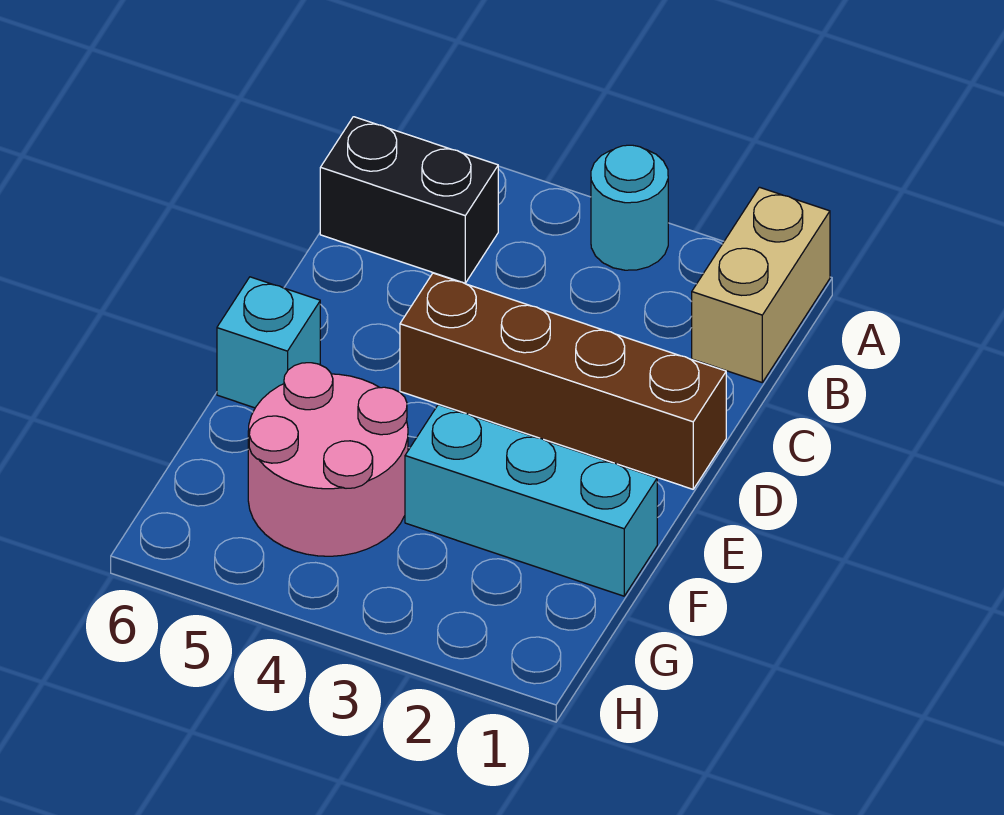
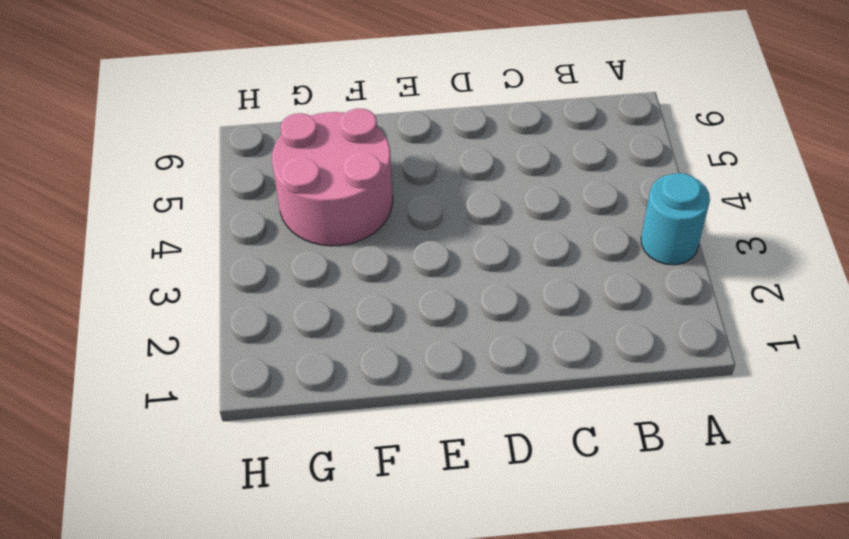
none -> tan 1x2 brick [692,187,830,382]
none -> black 1x2 brick [320,117,498,283]

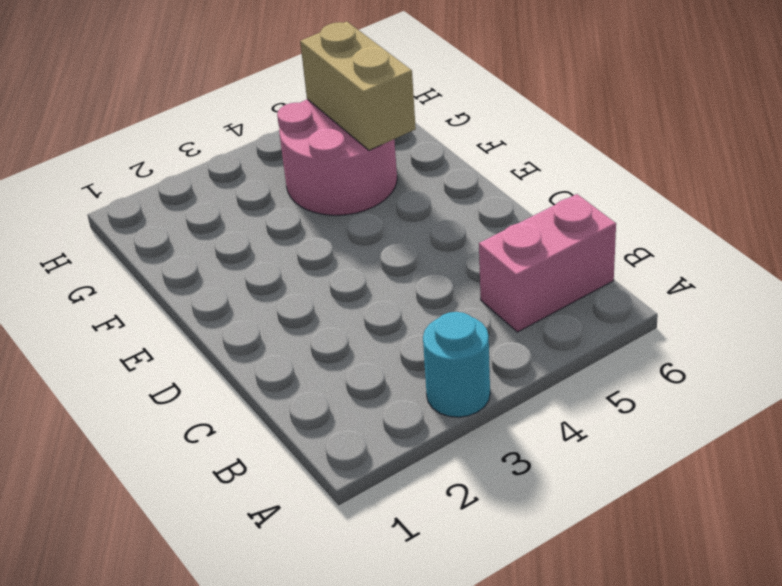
pink 1x2 brick [479,194,616,332] -> black 1x2 brick [320,117,498,283]
tan 1x2 brick [300,22,416,150] -> tan 1x2 brick moved to [692,187,830,382]
none -> brown 1x4 brick [400,273,726,489]
none -> cyan 1x1 brick [217,277,320,408]

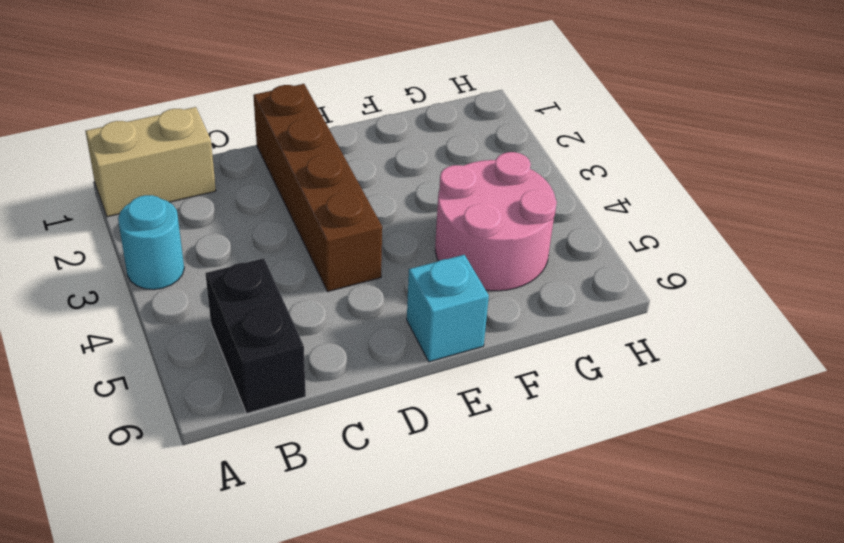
none -> cyan 1x3 brick [405,405,657,596]

